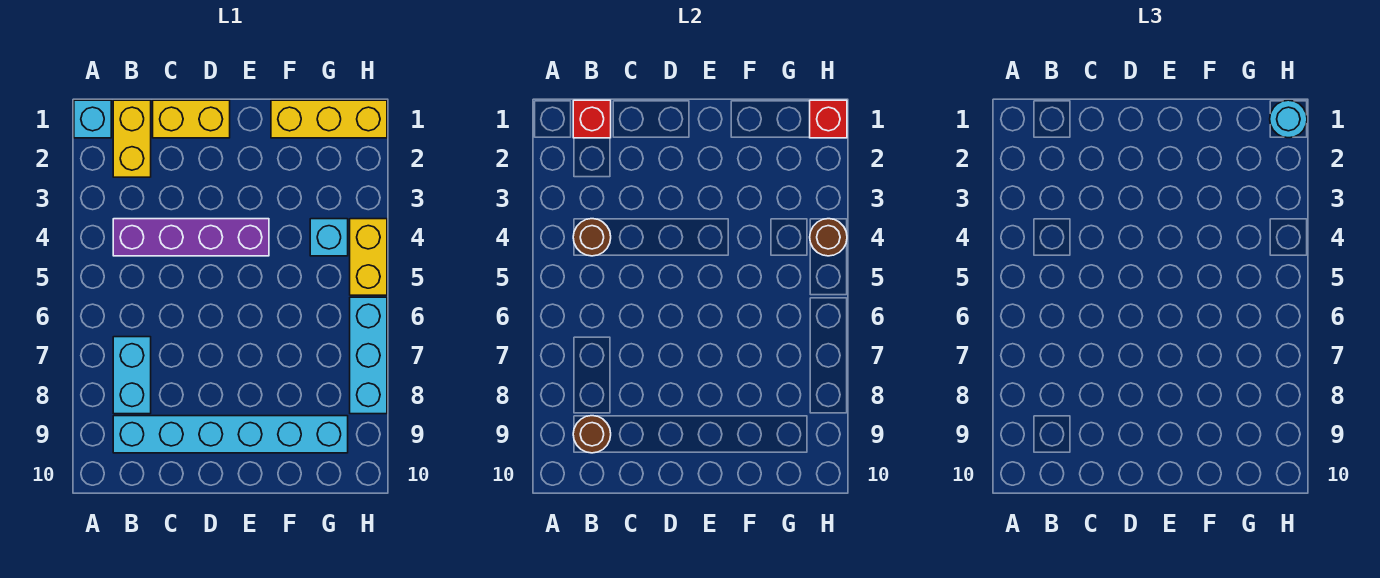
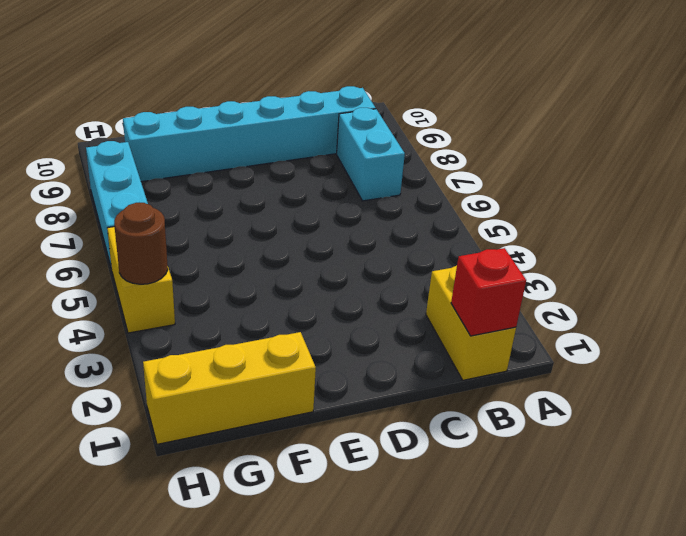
none -> cyan 1x1 brick [74,100,111,138]
none -> purple 1x4 brick [113,219,269,256]
none -> yellow 1x2 brick [153,100,230,138]

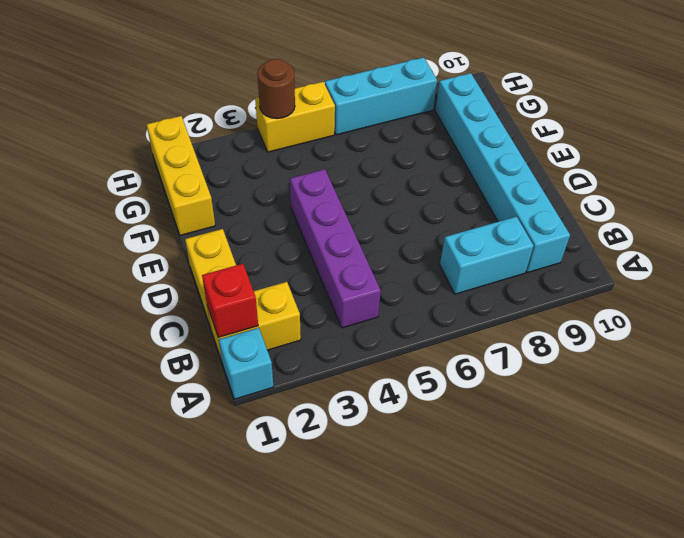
none -> cyan 1x1 brick [310,219,348,256]
none -> brown 1x1 round brick [573,219,611,256]
none -> brown 1x1 round brick [573,416,611,453]

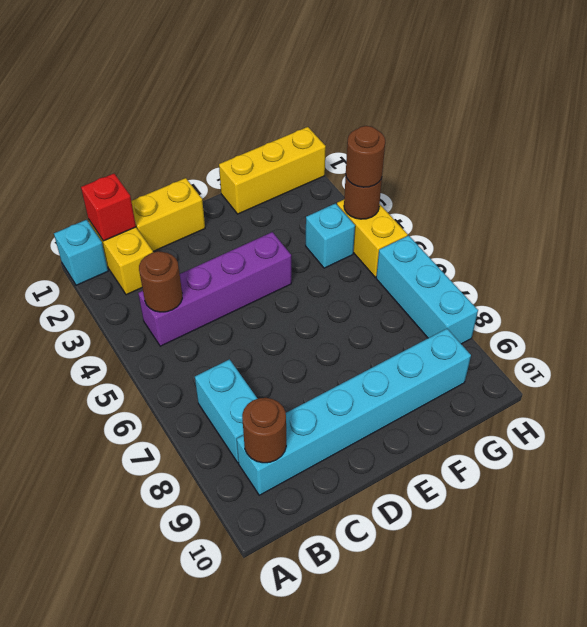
brown 1x1 round brick [346,126,385,187] -> none
none -> red 1x1 brick [810,100,847,138]
none -> cyan 1x1 round brick [1270,100,1307,138]

